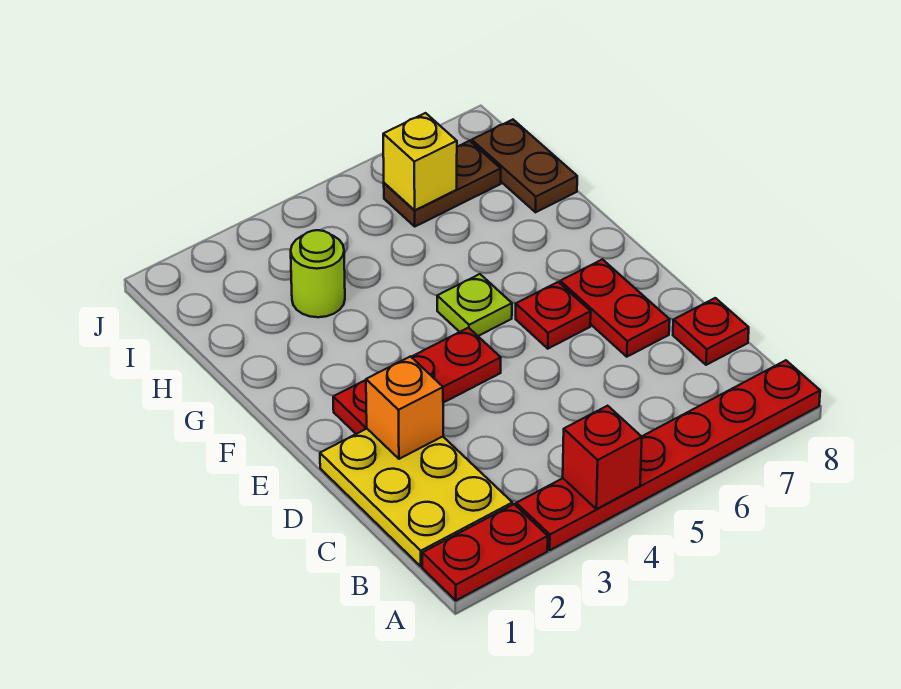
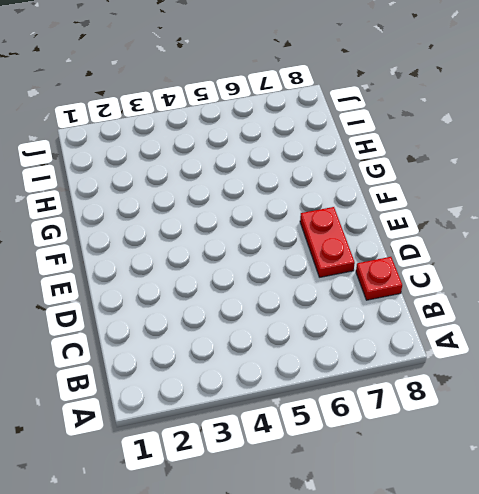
none -> red 1x2 plate [422,504,548,600]
none -> red 1x6 plate [516,360,820,550]
none -> yellow 2x3 plate [320,429,512,566]

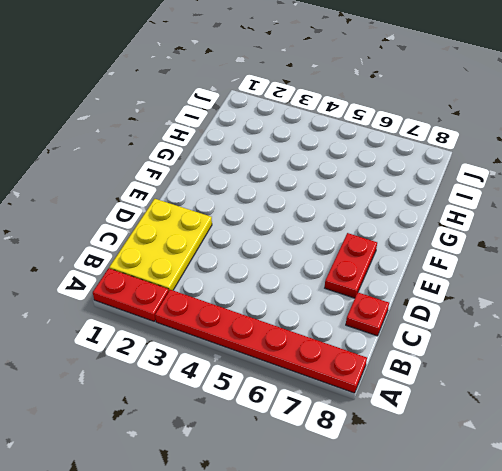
none -> red 1x3 plate [333,328,501,434]
none -> red 1x1 plate [516,282,591,349]
none -> lime 1x1 plate [437,274,512,336]

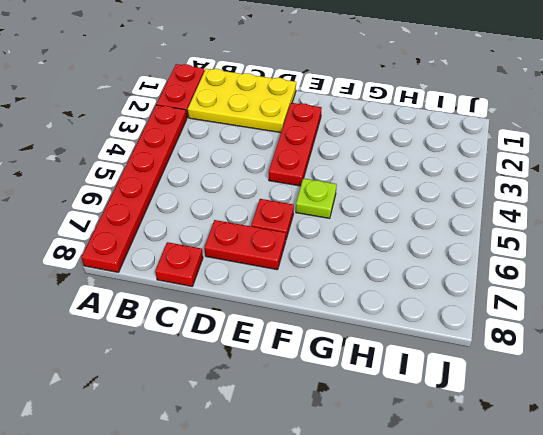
none -> lime 1x1 round brick [291,230,345,317]
none -> brown 1x2 plate [472,120,577,212]
none -> brown 1x2 plate [384,141,501,226]

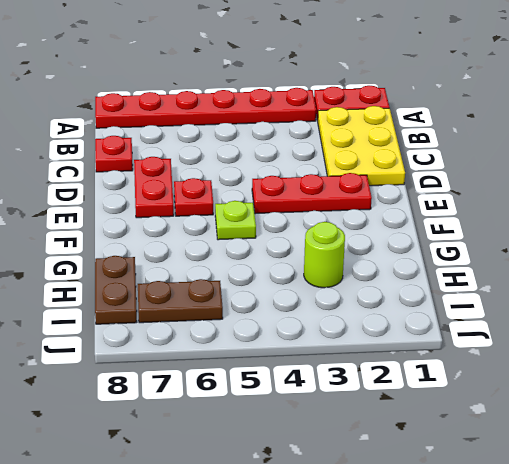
none -> red 1x1 brick [563,406,642,509]
none -> orange 1x1 brick [366,356,443,459]
none -> yellow 1x1 brick [383,113,457,210]

